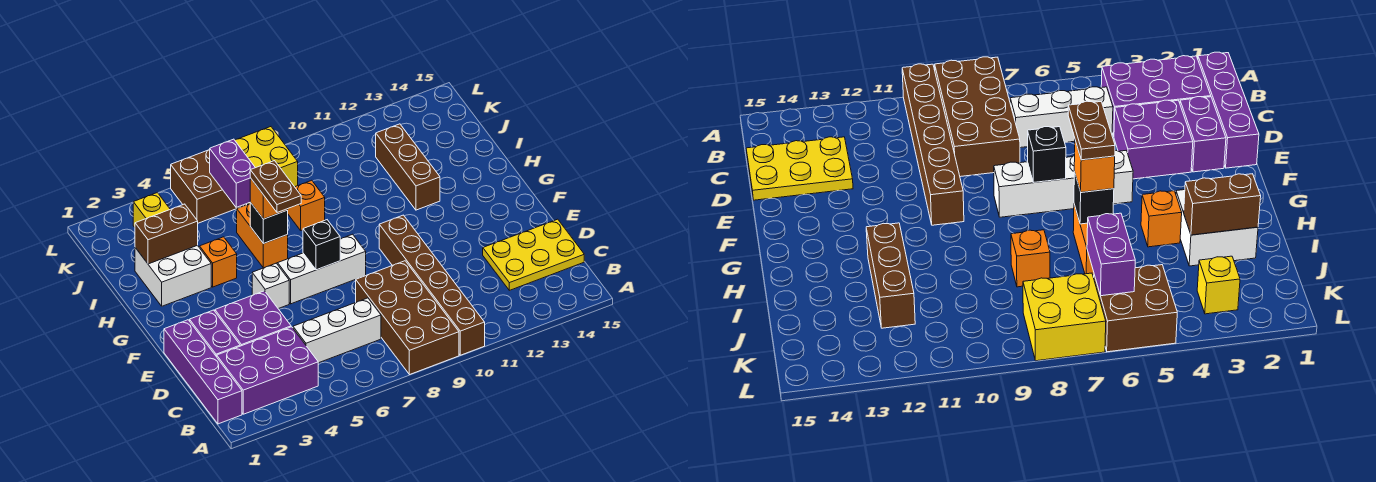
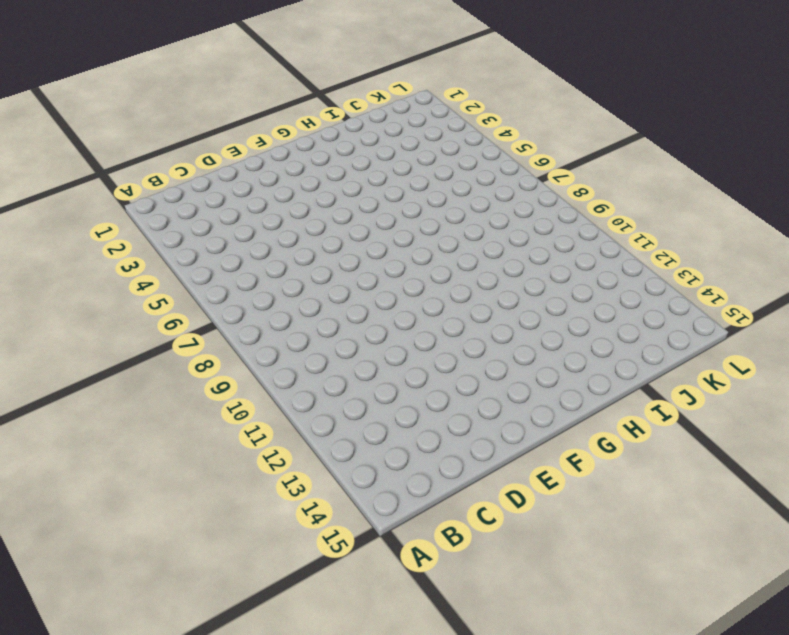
none -> brown 2x4 brick [356,261,459,375]
none -> brown 1x6 brick [379,215,485,355]
none -> purple 1x4 brick [164,320,242,424]

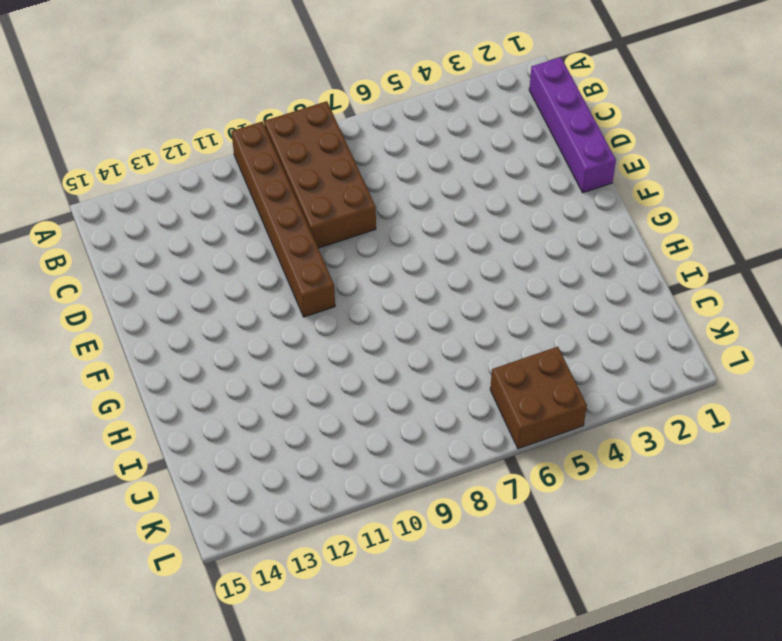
none -> purple 2x3 brick [217,327,318,414]
none -> white 1x3 brick [293,298,381,363]
none -> yellow 2x3 plate [483,219,584,290]

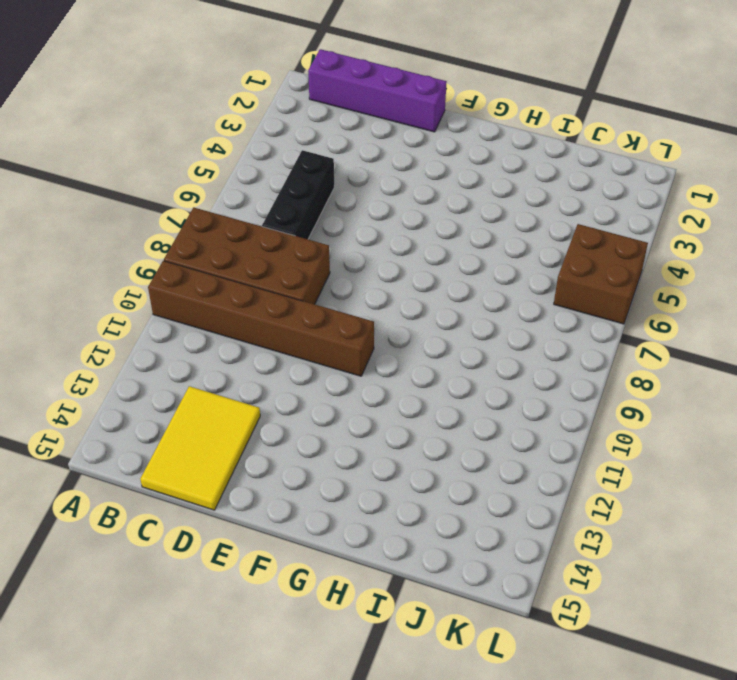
black 1x3 brick [262,150,334,239] -> white 1x3 brick [293,298,381,363]
yellow 2x3 tile [140,386,260,510] -> yellow 2x3 plate [483,219,584,290]
none -> purple 2x3 brick [217,327,318,414]
none -> purple 1x2 brick [190,310,240,357]
none -> purple 2x2 brick [215,291,291,346]

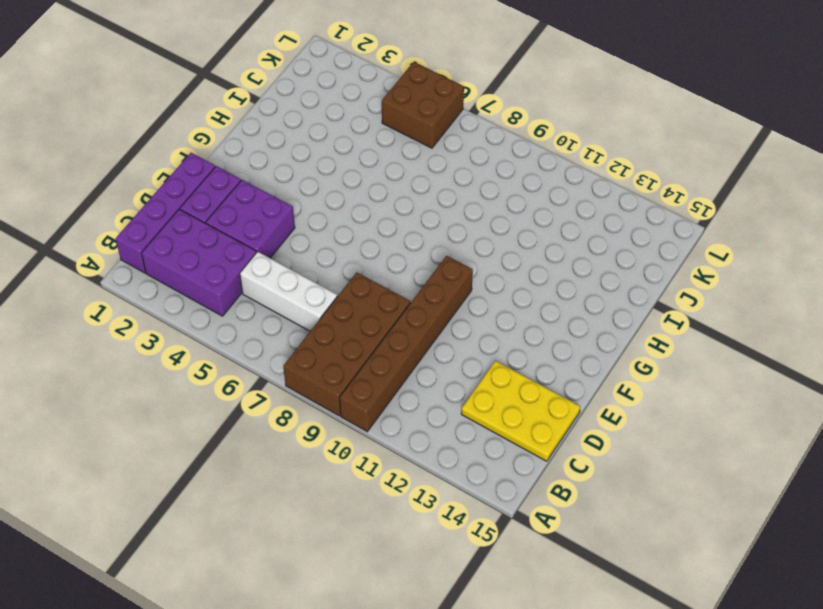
none -> white 1x1 brick [252,263,289,309]
none -> white 1x3 brick [278,234,366,304]
none -> white 2x2 brick [135,245,211,306]

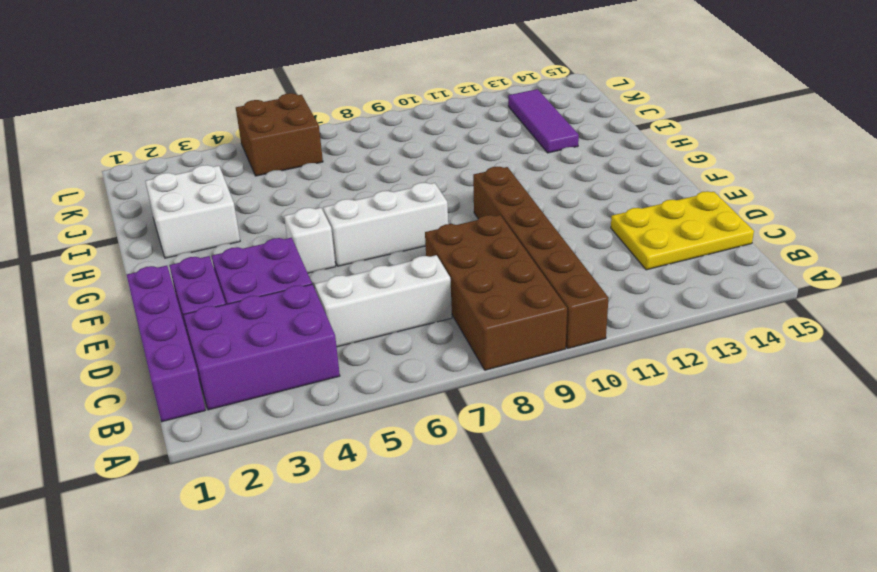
purple 1x3 tile [508,89,579,153] -> none
none -> orange 1x1 brick [199,237,237,287]
none -> orange 1x2 brick [237,204,288,268]
none -> brown 1x3 brick [376,124,440,210]

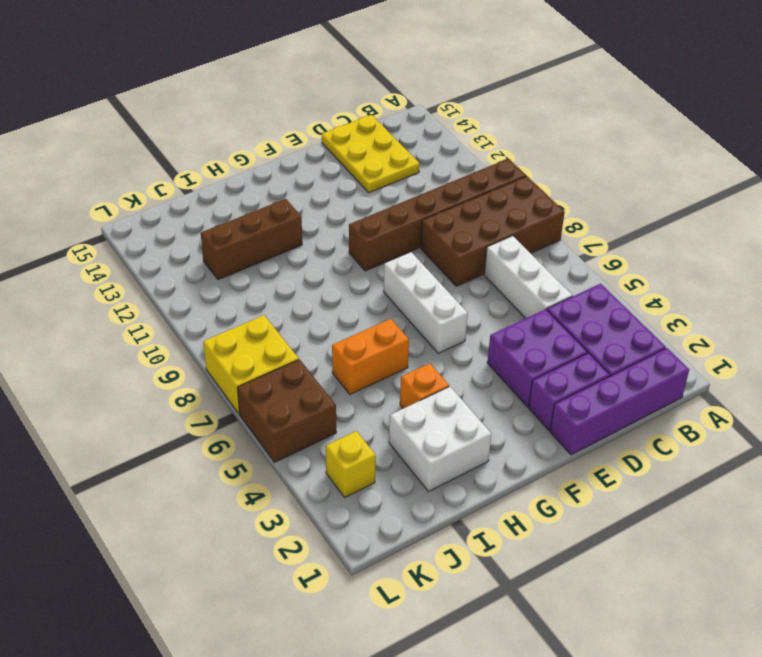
none -> white 1x1 brick [252,263,289,309]
none -> orange 1x1 brick [288,180,325,230]
none -> black 1x1 brick [303,220,340,270]

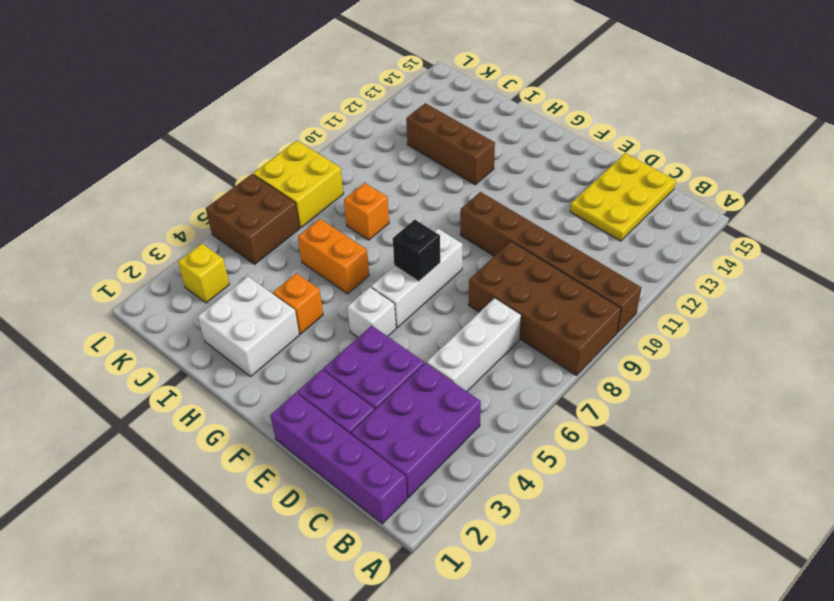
none -> black 1x1 brick [250,202,288,244]
none -> brown 1x2 brick [135,204,198,264]
none -> purple 1x2 brick [210,139,255,207]

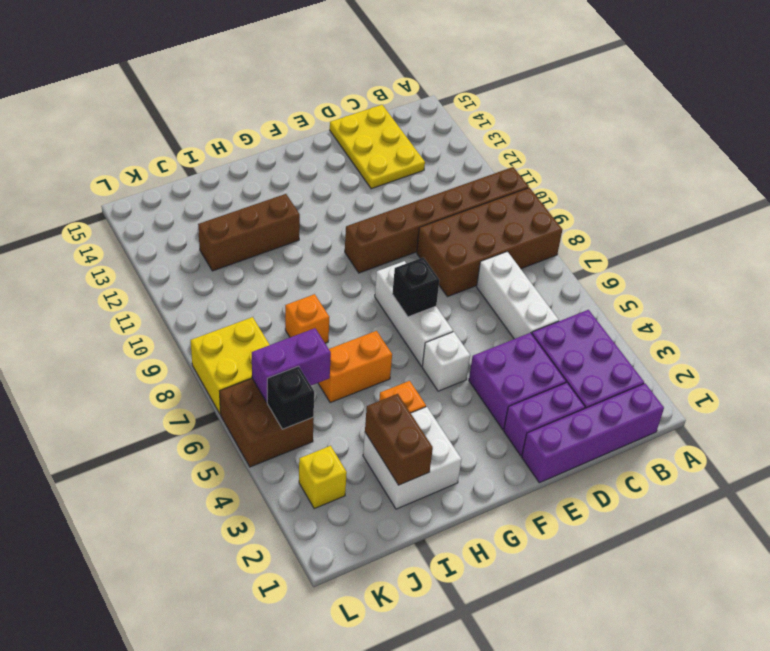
black 1x1 brick [267,366,314,429] -> black 1x1 brick moved to [250,202,288,244]
none -> orange 1x1 brick [250,178,288,219]
none -> brown 1x2 plate [250,161,301,212]

